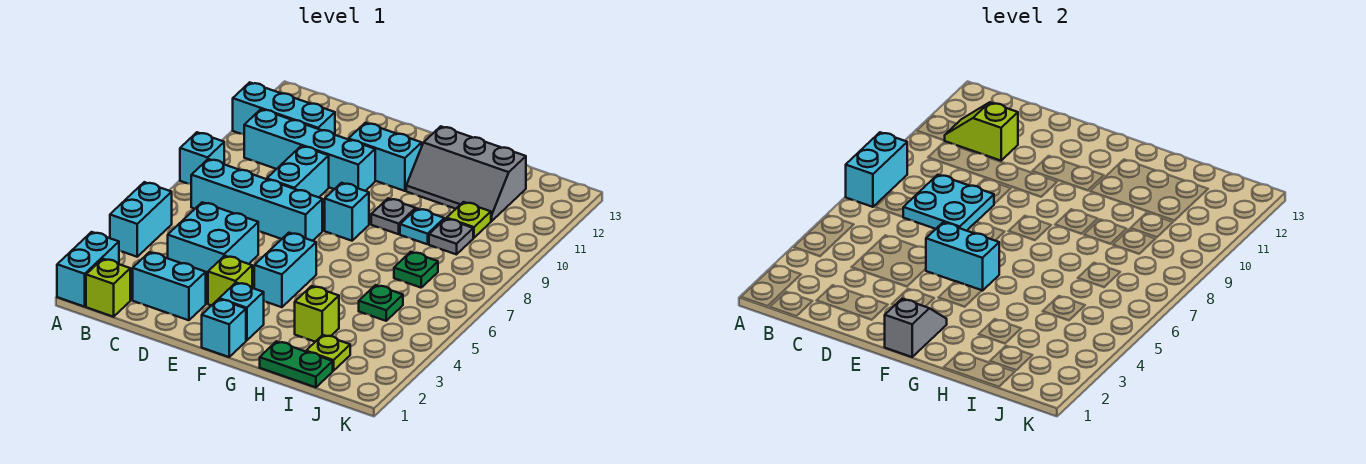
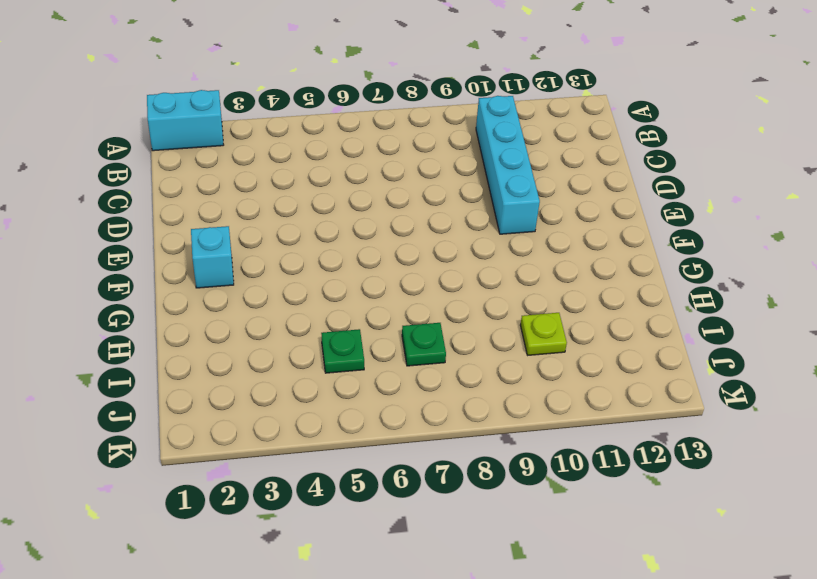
none -> cyan 1x2 brick [110,182,172,257]
none -> cyan 1x1 brick [180,132,224,184]
none -> cyan 1x3 brick [233,82,335,135]
none -> lime 1x1 brick [86,259,130,317]

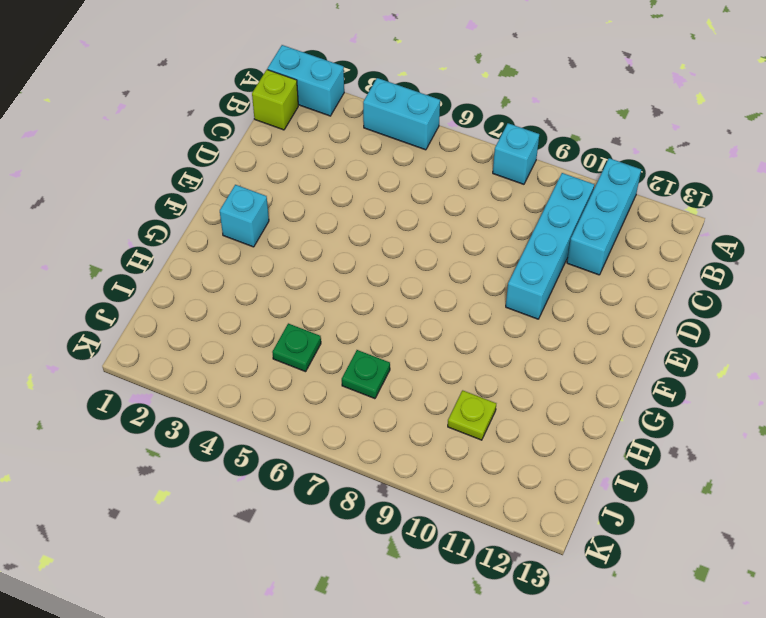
none -> cyan 1x4 brick [191,159,322,241]
none -> cyan 1x2 brick [133,252,206,320]
none -> cyan 2x2 brick [168,202,258,281]
none -> cyan 1x2 brick [267,146,329,197]

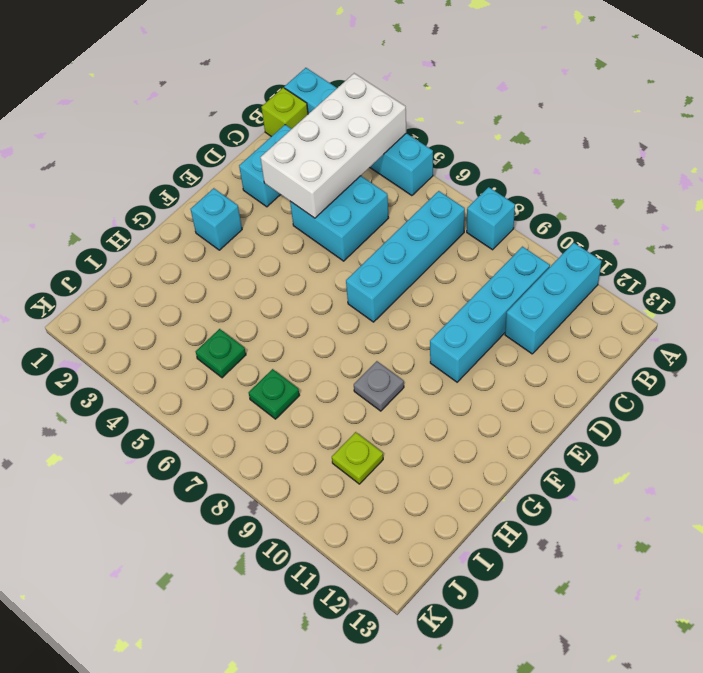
white 2x4 brick [260,73,406,218] -> none
none -> cyan 1x2 brick [267,146,329,197]
none -> lime 1x1 brick [208,256,252,306]
none -> cyan 1x2 brick [348,123,422,191]
none -> cyan 1x1 brick [202,299,246,357]

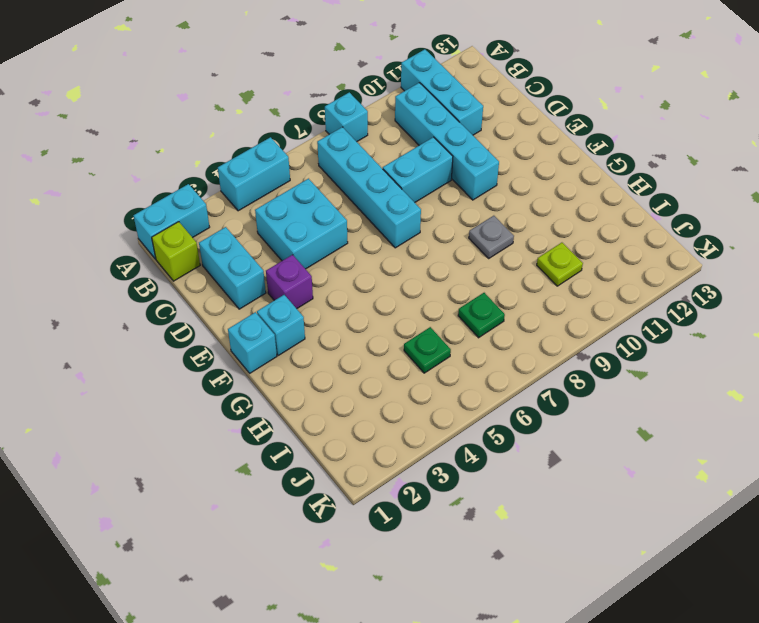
purple 1x1 brick [266,255,313,309] -> lime 1x1 brick [208,256,252,306]
none -> cyan 1x2 brick [348,123,422,191]
none -> cyan 1x2 brick [254,233,316,307]
none -> cyan 1x1 brick [325,183,369,241]
none -> grey 2x3 slope [406,126,526,221]

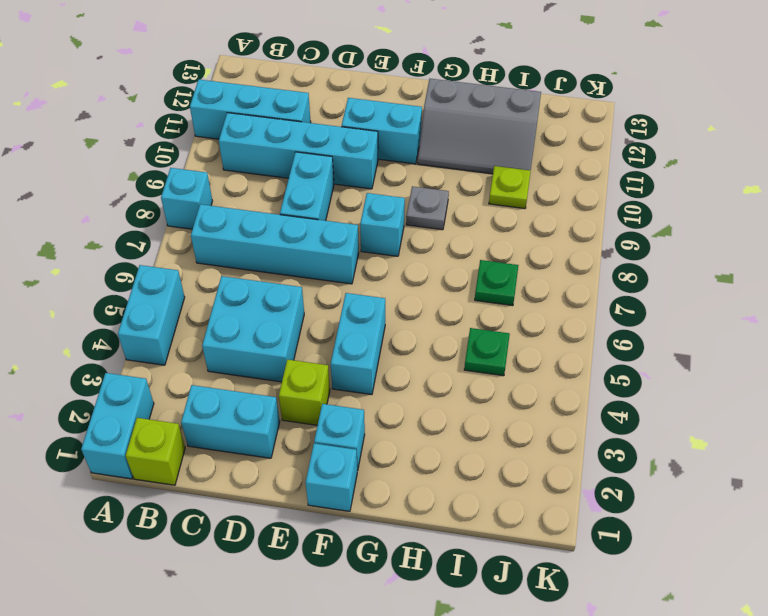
none -> green 1x2 plate [260,341,333,387]
none -> lime 1x1 brick [295,286,339,342]
none -> cyan 1x1 plate [400,209,444,244]
none -> lime 1x1 plate [306,335,350,371]

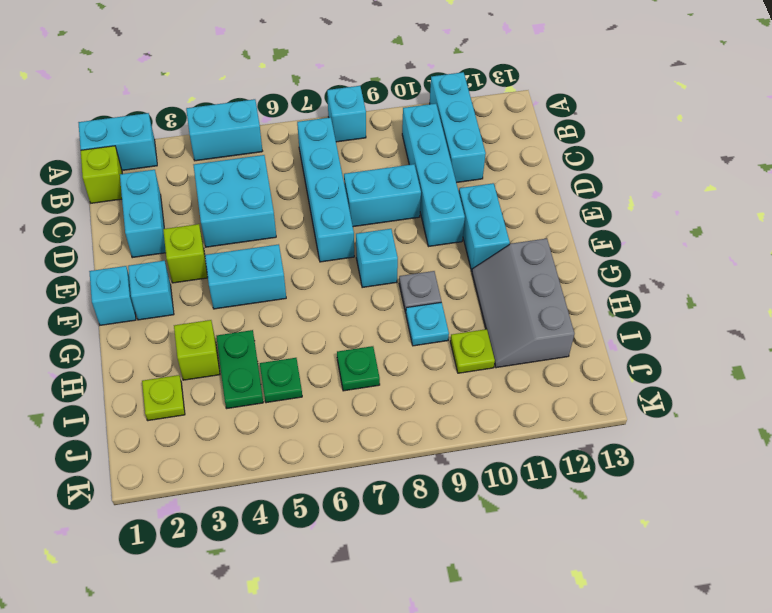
green 1x2 plate [216,330,263,409] -> green 1x2 plate moved to [260,341,333,387]
none -> grey 1x1 plate [429,219,473,254]
none -> cyan 1x2 brick [846,132,907,207]
none -> lime 1x2 slope [944,102,1018,161]
none -> cyan 2x2 plate [903,175,994,231]

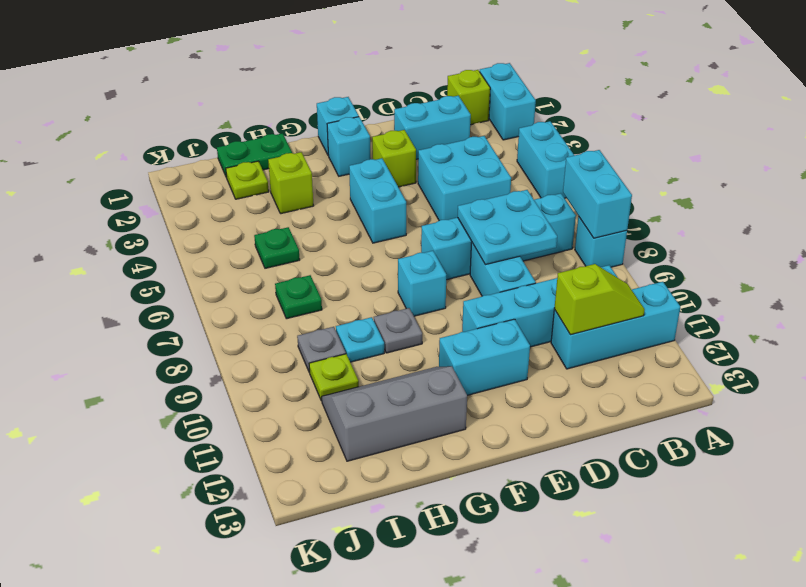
none -> cyan 1x2 brick [926,223,999,291]
none -> grey 1x2 slope [885,299,947,357]

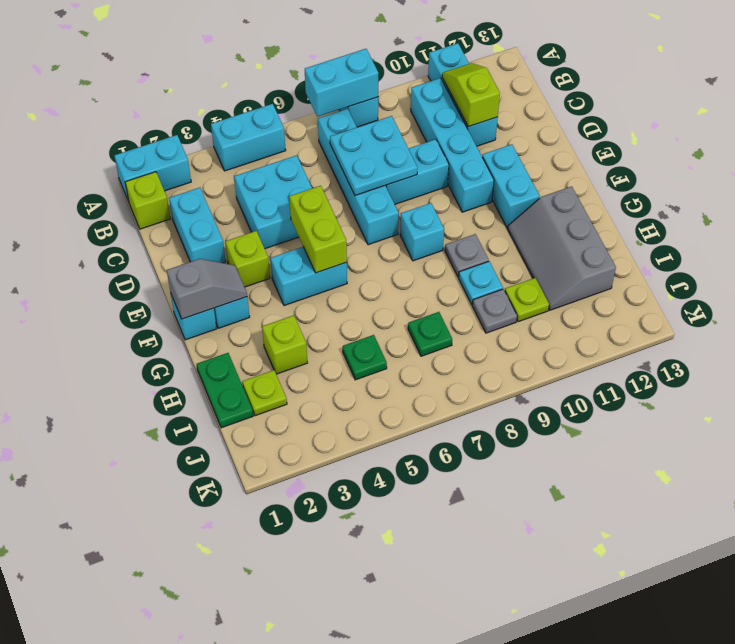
lime 1x2 brick [289,186,347,273] -> cyan 1x2 brick [926,223,999,291]

